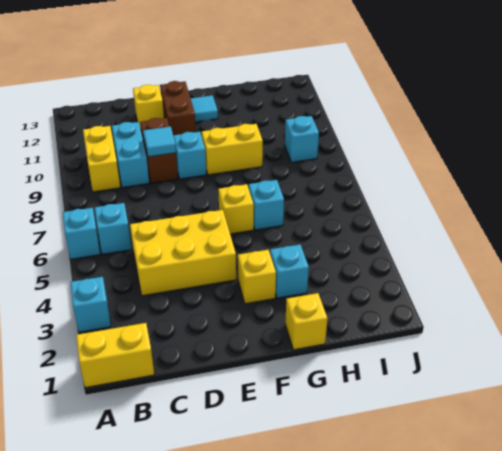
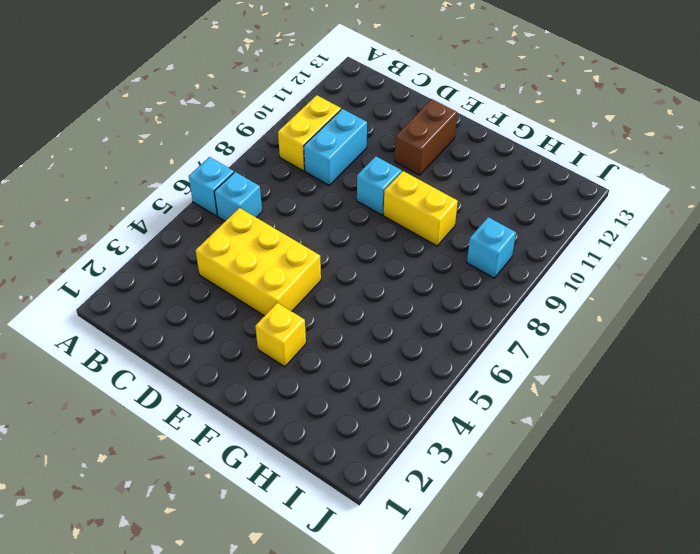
none -> yellow 1x2 brick [76,323,154,388]
none -> cyan 1x1 brick [70,277,111,332]
none -> brown 1x2 brick [140,118,178,183]

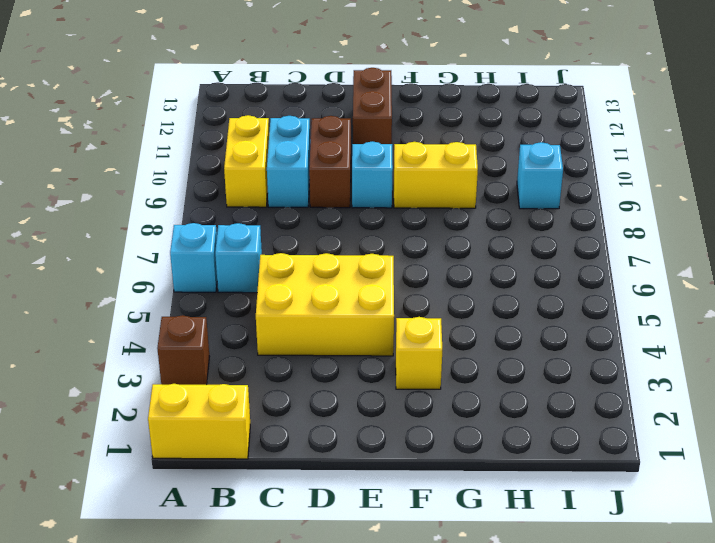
brown 1x1 brick [157,315,209,385] -> cyan 1x1 brick [70,277,111,332]
none -> yellow 1x1 brick [133,85,164,129]
none -> yellow 1x1 brick [218,184,254,234]
none -> cyan 1x1 tile [191,95,218,122]

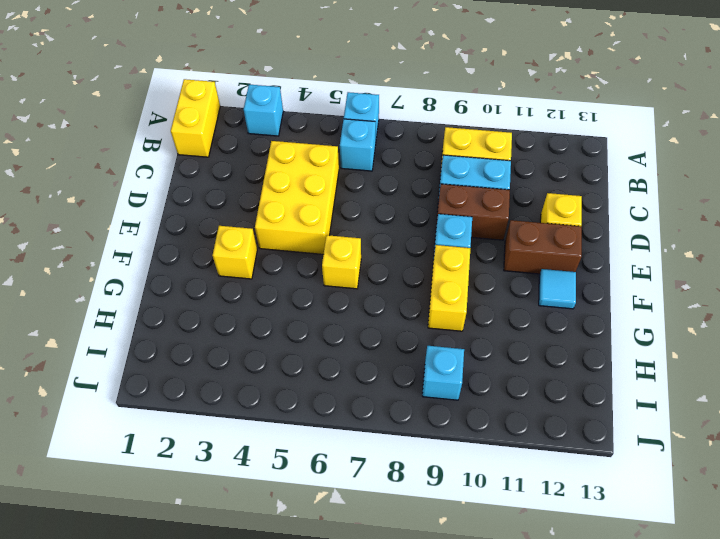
none -> yellow 1x1 brick [285,293,327,350]
none -> cyan 1x1 brick [270,244,309,298]
none -> cyan 1x1 brick [249,180,284,230]

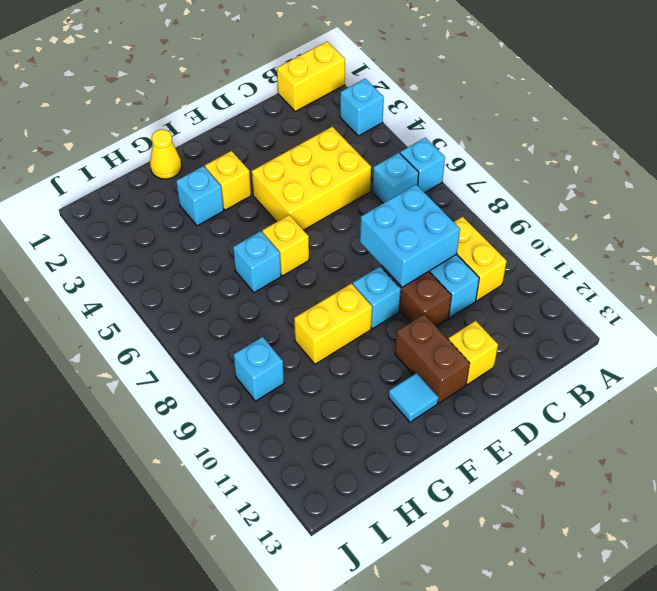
cyan 2x2 brick [360,184,460,287] -> cyan 1x1 tile [143,127,176,157]
yellow 1x1 cone [150,129,182,179] -> yellow 1x1 brick [285,293,327,350]

